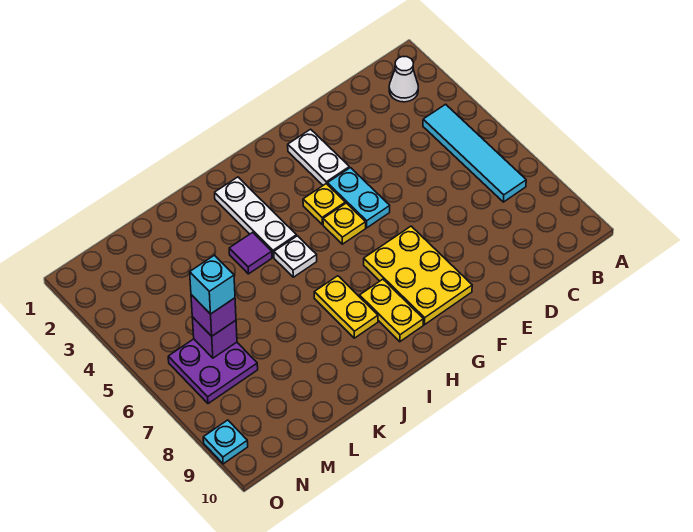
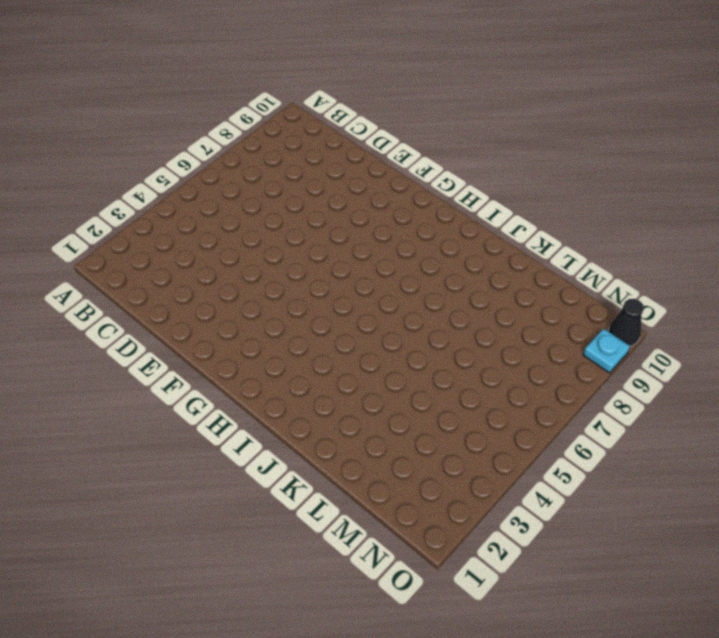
black 1x1 cone [608,299,644,346] -> none
none -> white 1x1 cone [389,57,418,102]
none -> cyan 1x4 tile [423,104,526,202]
none -> white 1x2 plate [288,129,349,185]

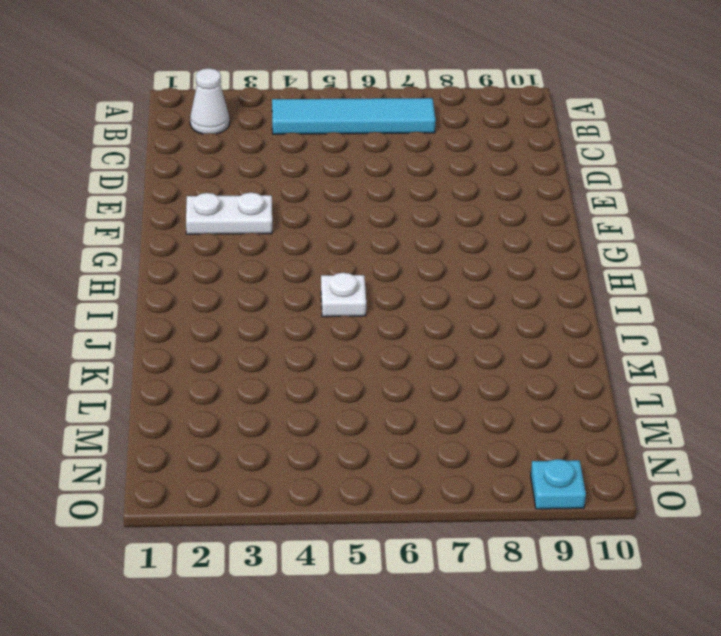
none -> cyan 1x2 plate [327,168,390,228]
none -> yellow 2x3 plate [364,226,472,325]
none -> yellow 1x1 plate [303,184,345,224]

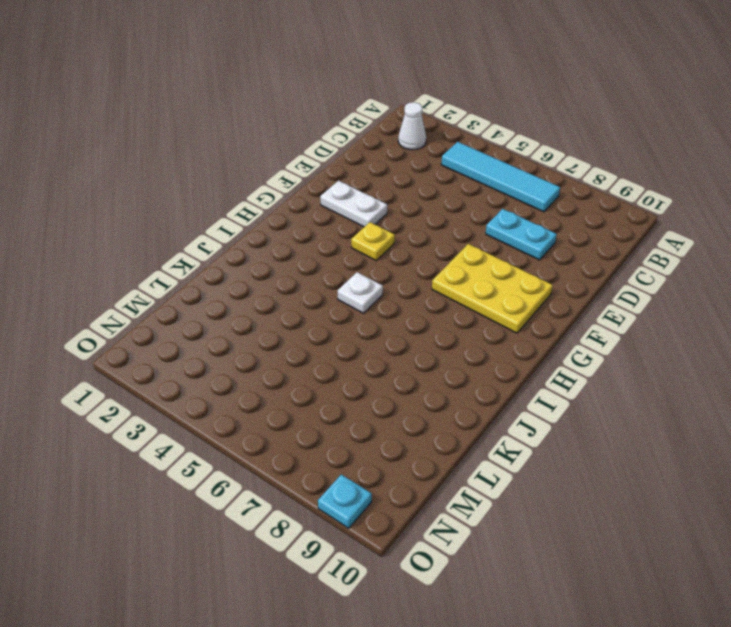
cyan 1x2 plate [486,209,557,260] -> cyan 1x2 plate moved to [327,168,390,228]
none -> yellow 1x1 plate [323,203,366,244]
none -> yellow 1x2 plate [360,279,423,342]
none -> white 1x3 plate [215,177,297,257]

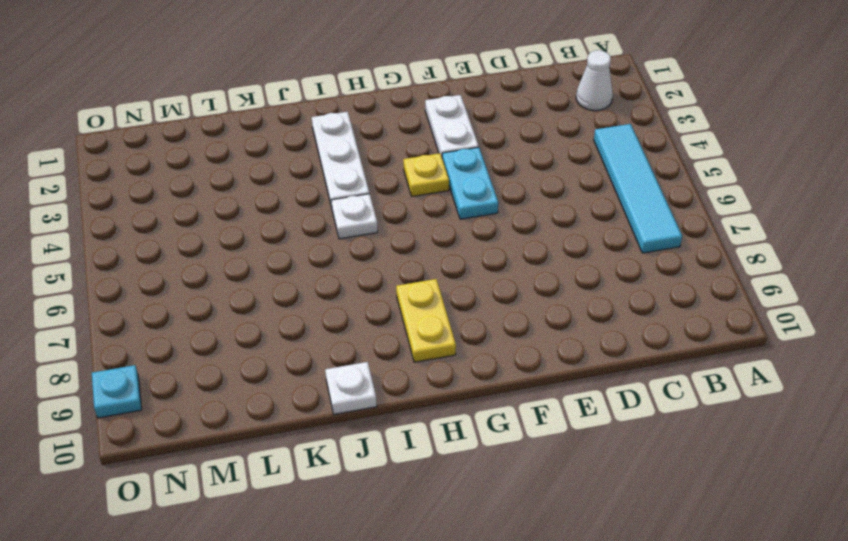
white 1x1 plate [325,362,377,414] -> none
none -> yellow 2x3 plate [364,226,472,325]
none -> yellow 1x1 plate [323,203,366,244]
none -> yellow 1x2 plate [314,276,378,338]

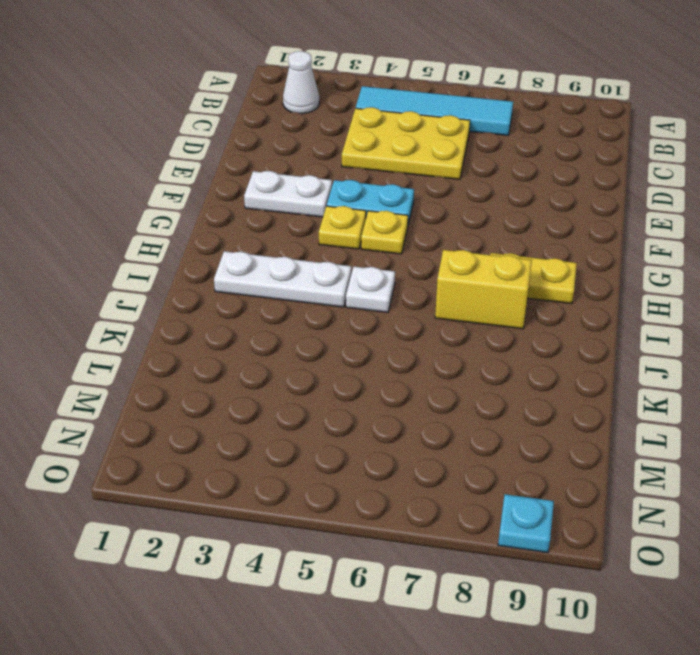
yellow 2x3 plate [342,107,470,179] -> yellow 2x3 plate moved to [364,226,472,325]
yellow 1x2 brick [435,250,532,329] -> yellow 1x2 plate [314,276,378,338]
none -> purple 1x1 tile [229,232,272,274]
none -> purple 2x2 plate [168,339,258,404]
none -> purple 1x1 brick [192,317,237,358]

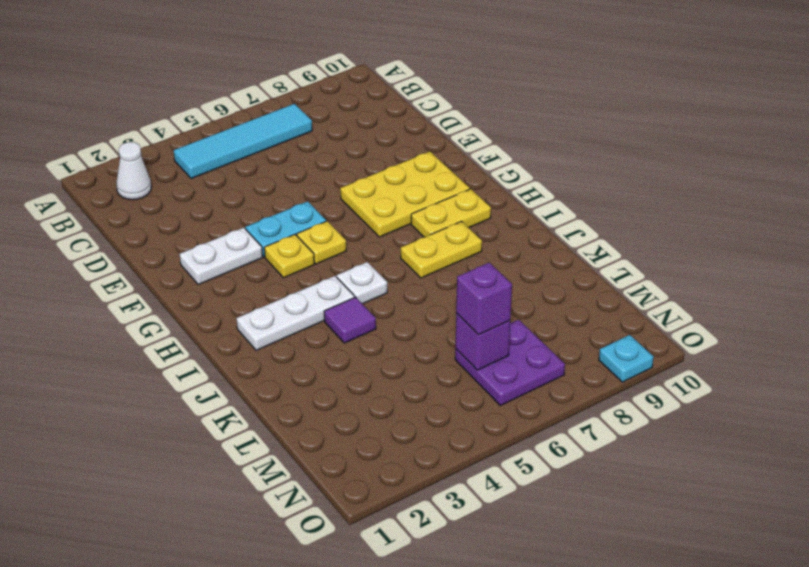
none -> cyan 1x1 brick [190,255,235,314]

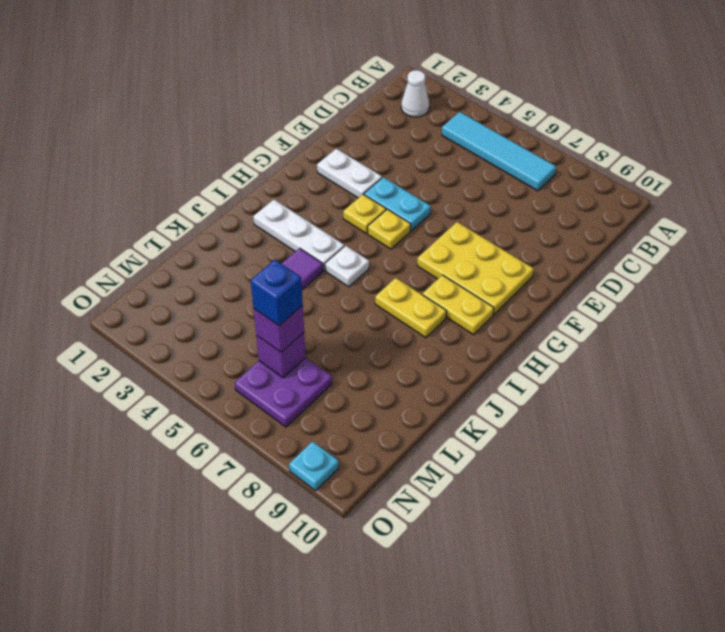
blue 1x1 brick [251,260,303,326] -> cyan 1x1 brick [190,255,235,314]

